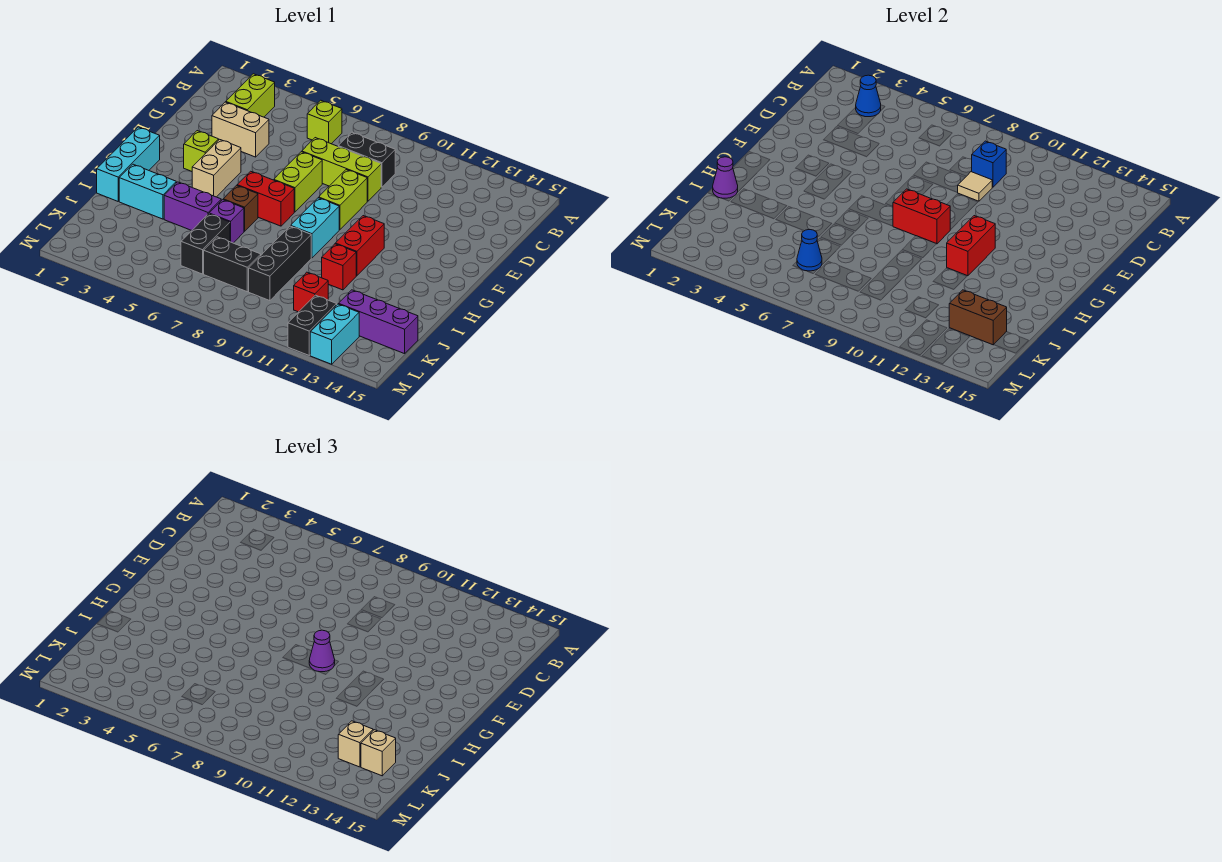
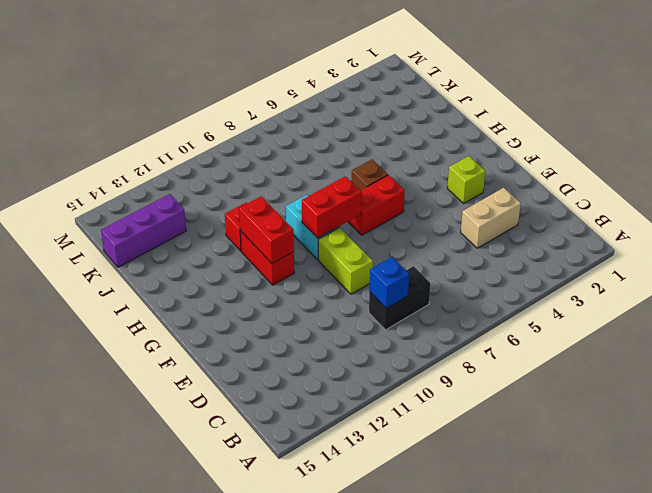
none -> lime 1x2 brick [226,74,275,117]
none -> lime 1x1 brick [307,100,342,144]
none -> lime 1x3 brick [302,138,381,201]
none -> lime 1x2 brick [274,152,322,212]

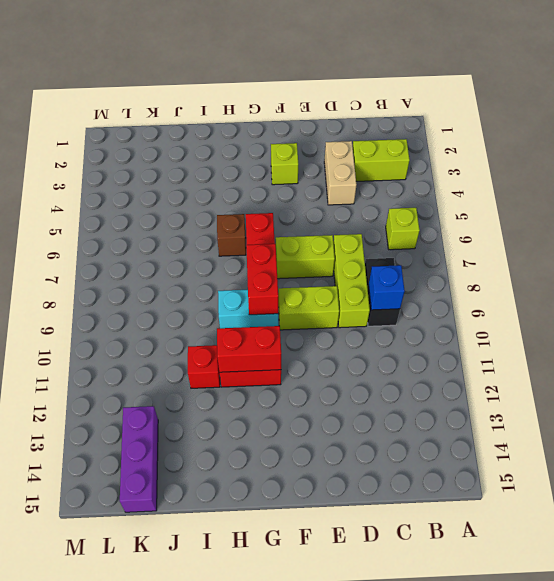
none -> tan 1x2 brick [192,139,241,197]
none -> cyan 1x3 brick [97,127,160,201]
none -> cyan 1x2 brick [119,164,176,219]
none -> purple 1x2 brick [164,182,221,230]

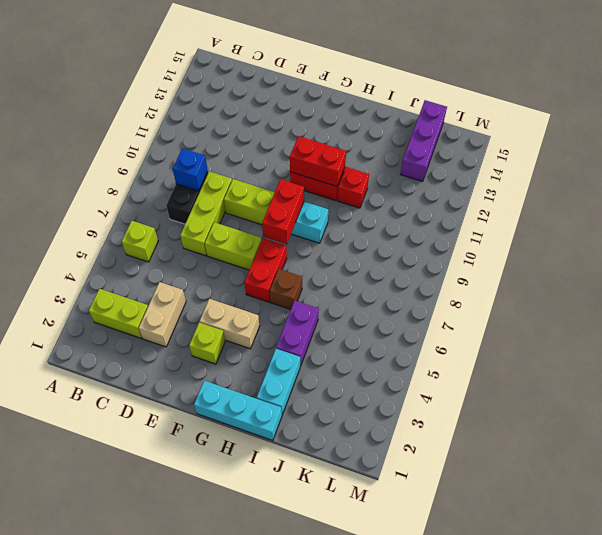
none -> purple 1x1 brick [209,200,244,243]
none -> black 1x3 brick [249,226,311,301]
none -> black 1x2 brick [181,214,230,274]
none -> black 1x2 brick [204,237,261,292]

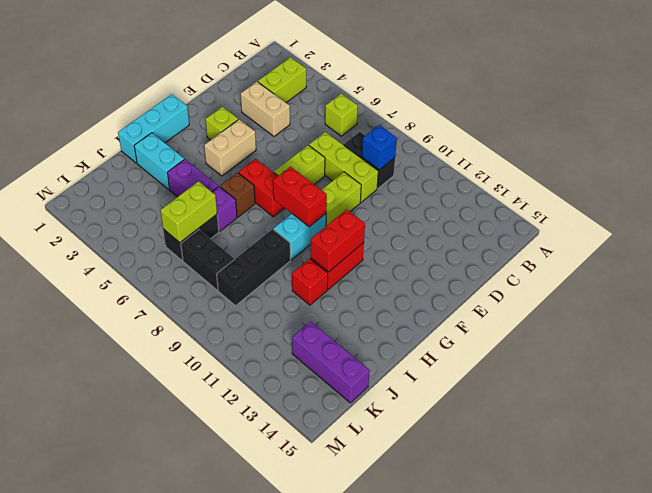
lime 1x2 brick [160,181,217,242] -> blue 1x1 cone [797,230,822,271]
none -> red 1x1 brick [294,272,328,312]
none -> black 1x2 brick [288,295,337,355]
none -> cyan 1x2 brick [310,304,359,364]
none -> blue 1x1 cone [856,75,881,117]

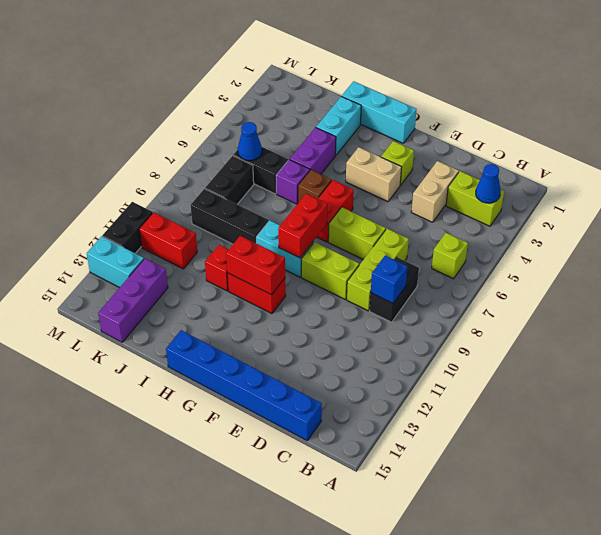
blue 1x6 brick [166,330,322,440] -> none
red 1x2 brick [139,212,197,269] -> red 1x1 brick [294,272,328,312]
black 1x2 brick [102,202,153,253] -> black 1x2 brick turned to [288,295,337,355]
none -> tan 1x1 tile [957,172,992,201]
none -> purple 1x1 cone [713,157,738,198]
none -> brown 1x2 brick [949,290,1007,345]
none -> purple 1x1 cone [309,630,335,672]

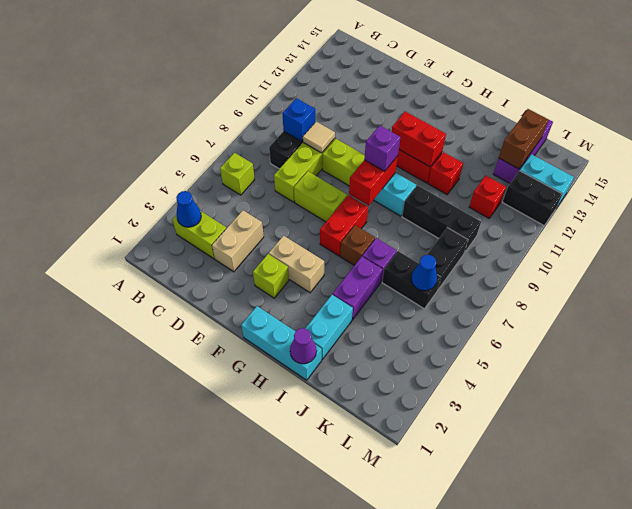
purple 1x1 brick [364,126,400,171] -> purple 1x1 cone [309,630,335,672]
none -> tan 1x1 brick [338,721,373,767]
none -> tan 1x1 brick [361,730,396,776]

